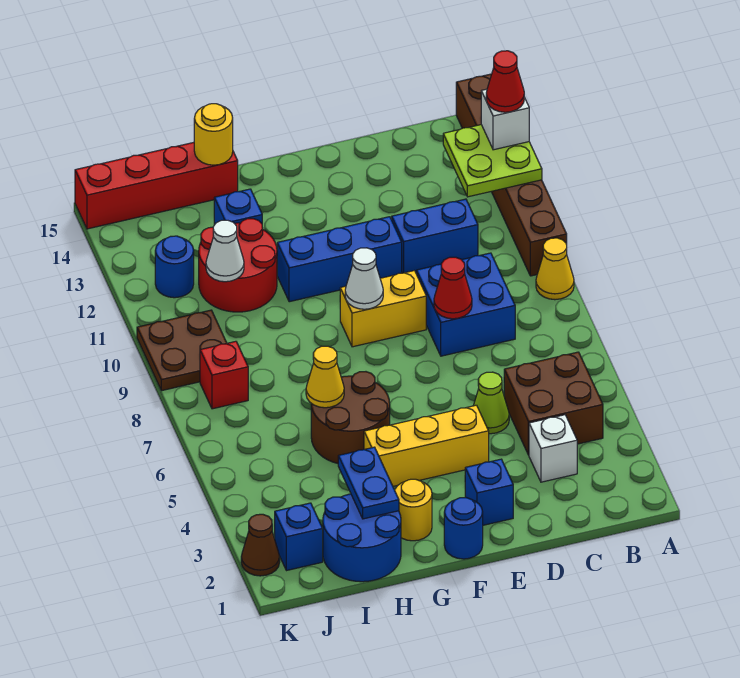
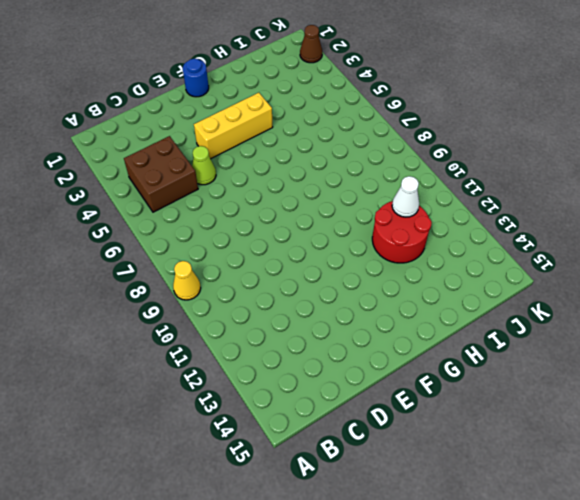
none -> brown 1x6 brick [456,74,567,276]
none -> white 1x1 brick [529,415,577,482]
none -> blue 2x2 brick [417,253,515,356]
none -> blue 1x2 brick [392,199,478,273]

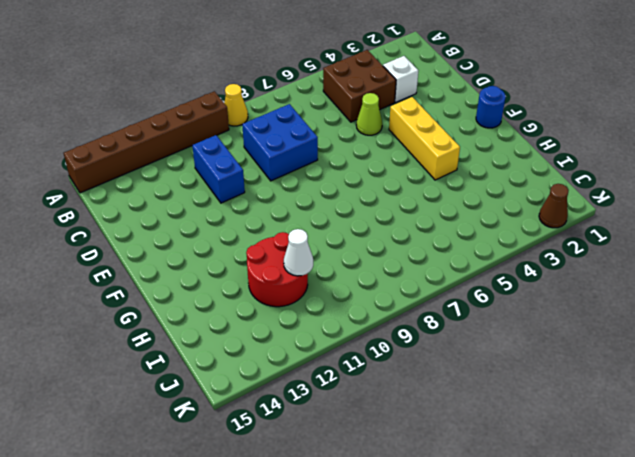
none -> blue 1x1 brick [465,459,513,525]
none -> yellow 1x2 brick [340,271,426,347]
none -> blue 1x3 brick [277,217,402,302]
none -> yellow 1x1 round brick [395,479,432,541]

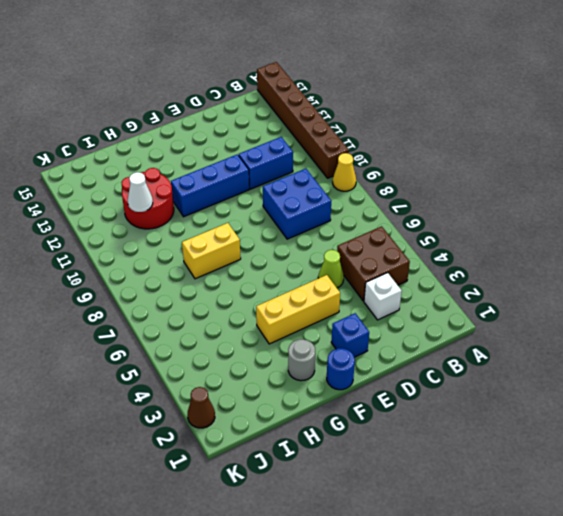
grey 1x1 round brick [288,339,315,381] -> yellow 1x1 round brick [395,479,432,541]
yellow 1x2 brick [182,223,241,279] -> yellow 1x2 brick moved to [340,271,426,347]
none -> brown 2x2 round brick [311,372,390,463]
none -> blue 2x2 round brick [323,494,401,582]
none -> blue 1x1 brick [214,189,262,225]
none -> red 1x4 brick [75,142,238,229]

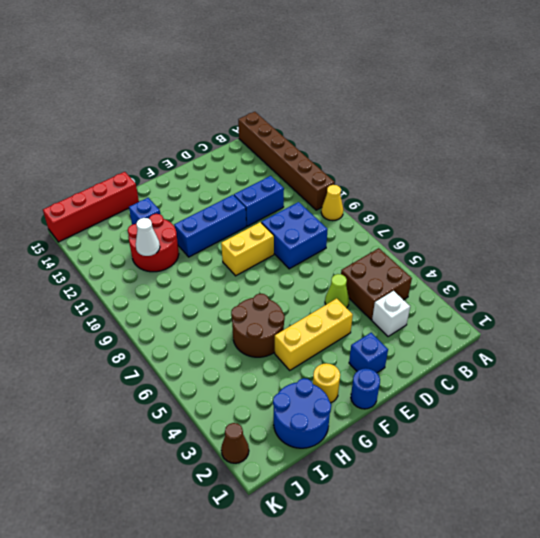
none -> blue 1x1 brick [274,503,323,571]
none -> red 1x1 brick [200,341,248,409]
none -> brown 2x2 plate [137,310,227,391]
none -> blue 1x1 round brick [155,236,194,298]

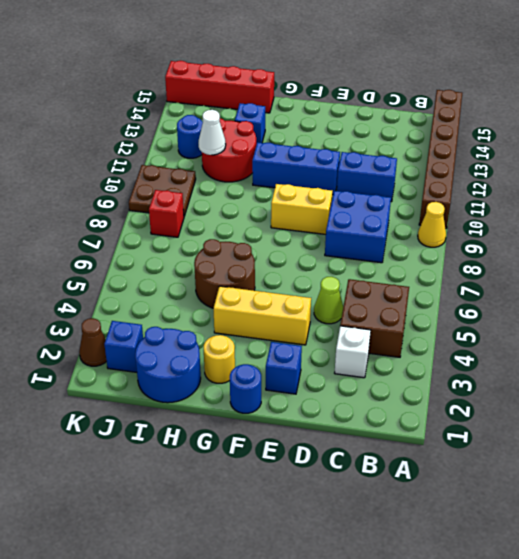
none -> lime 2x2 plate [443,125,542,197]
none -> red 1x1 cone [434,257,472,319]
none -> white 1x1 cone [345,248,383,309]
none -> blue 1x2 plate [338,447,399,519]

